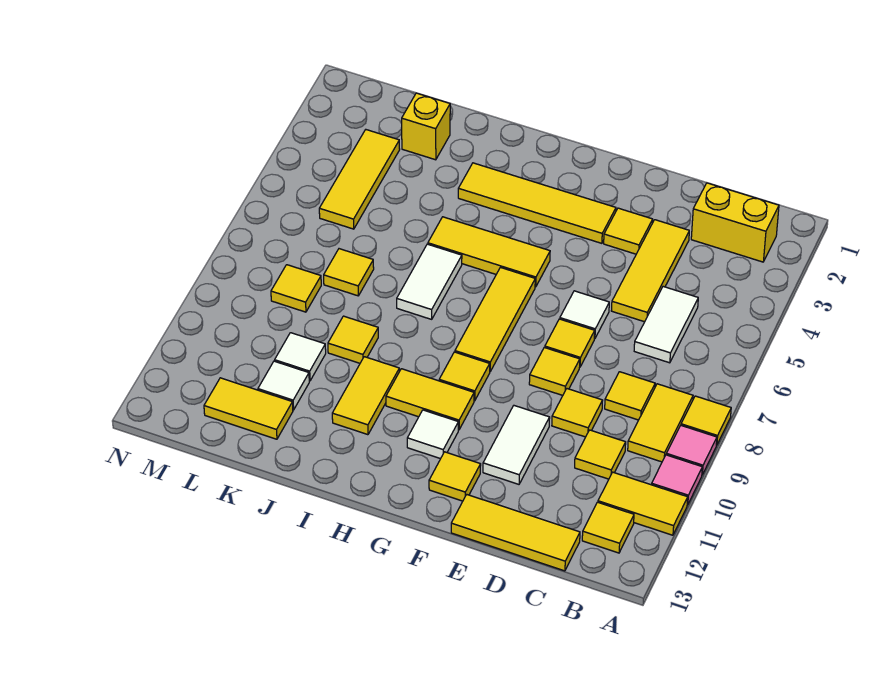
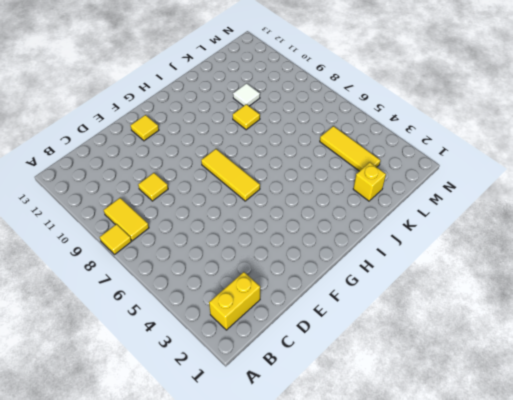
none -> pink 1x1 tile [666,426,717,475]
none -> pink 1x1 tile [652,455,702,505]
none -> yellow 1x2 tile [598,472,688,535]
none -> yellow 1x1 tile [582,502,634,553]

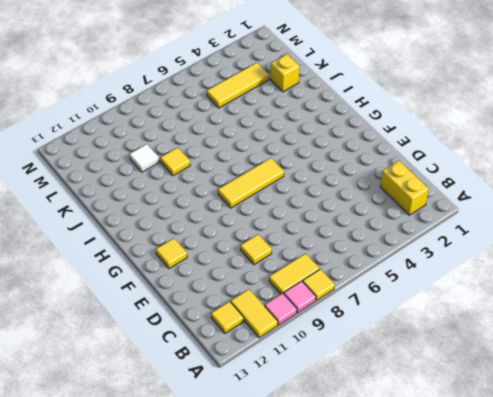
none -> white 1x2 tile [634,287,698,363]
none -> yellow 1x1 tile [605,372,655,420]
none -> yellow 1x1 tile [575,430,626,479]
none -> yellow 1x3 tile [451,495,580,571]

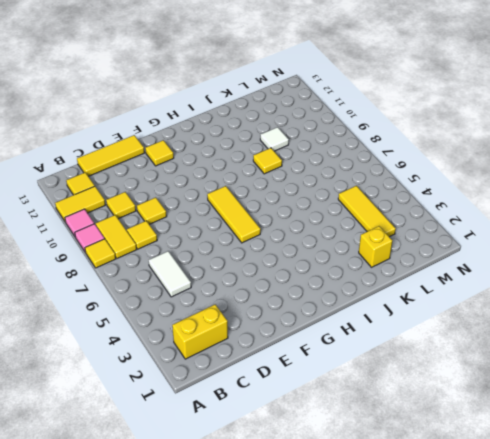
none -> yellow 1x3 tile [611,220,689,322]
none -> yellow 1x1 tile [604,208,653,254]
none -> white 1x1 tile [560,291,609,339]
none -> yellow 1x1 tile [545,319,595,366]

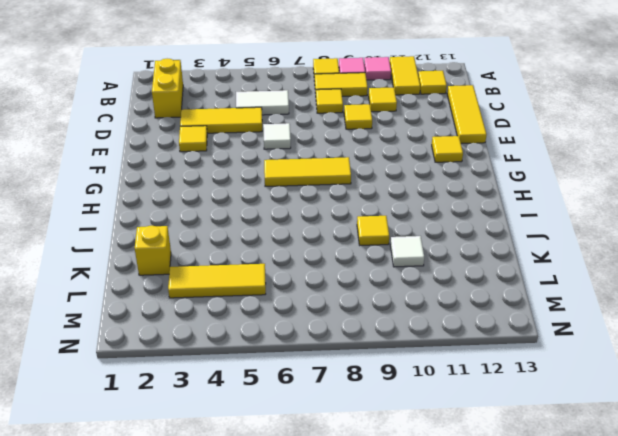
none -> yellow 1x1 tile [545,319,595,366]
none -> yellow 1x1 tile [529,347,580,395]
none -> white 1x2 tile [483,406,550,484]
none -> yellow 1x4 tile [458,163,616,243]

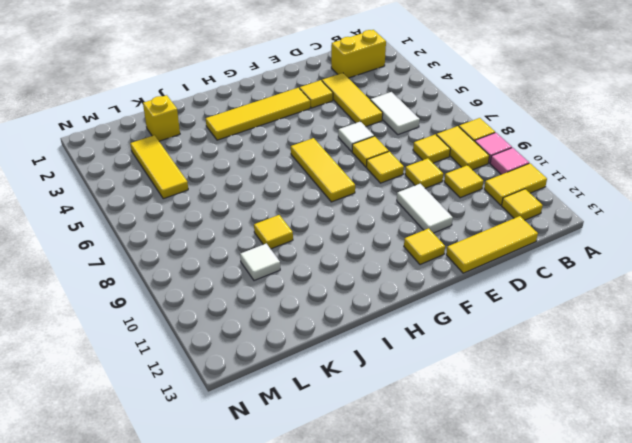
none -> yellow 1x3 tile [428,217,550,287]
none -> yellow 1x1 tile [439,352,490,401]
none -> yellow 1x2 tile [386,369,474,430]
none -> white 1x1 tile [407,410,458,459]

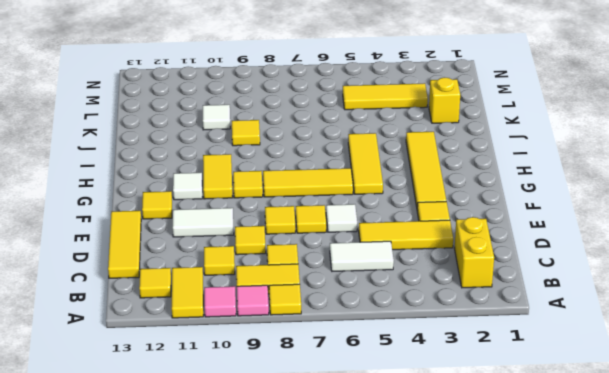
none -> white 1x2 tile [397,244,462,319]
none -> yellow 1x2 tile [332,357,399,435]
none -> yellow 1x1 tile [324,249,374,296]
none -> white 1x1 tile [258,361,309,410]

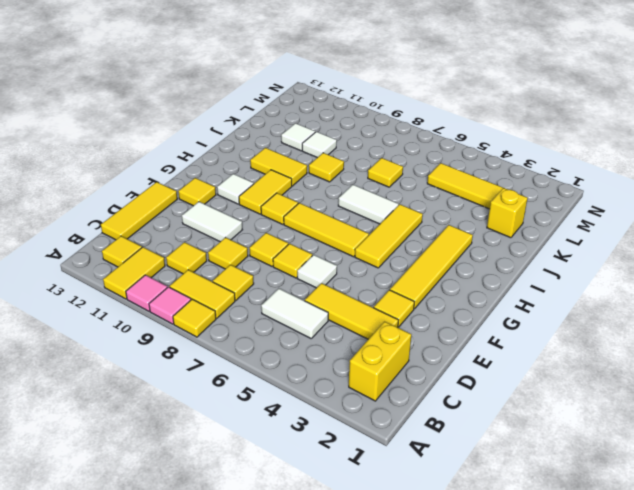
none -> yellow 1x2 tile [204,378,293,439]
none -> yellow 1x1 tile [271,265,321,312]

